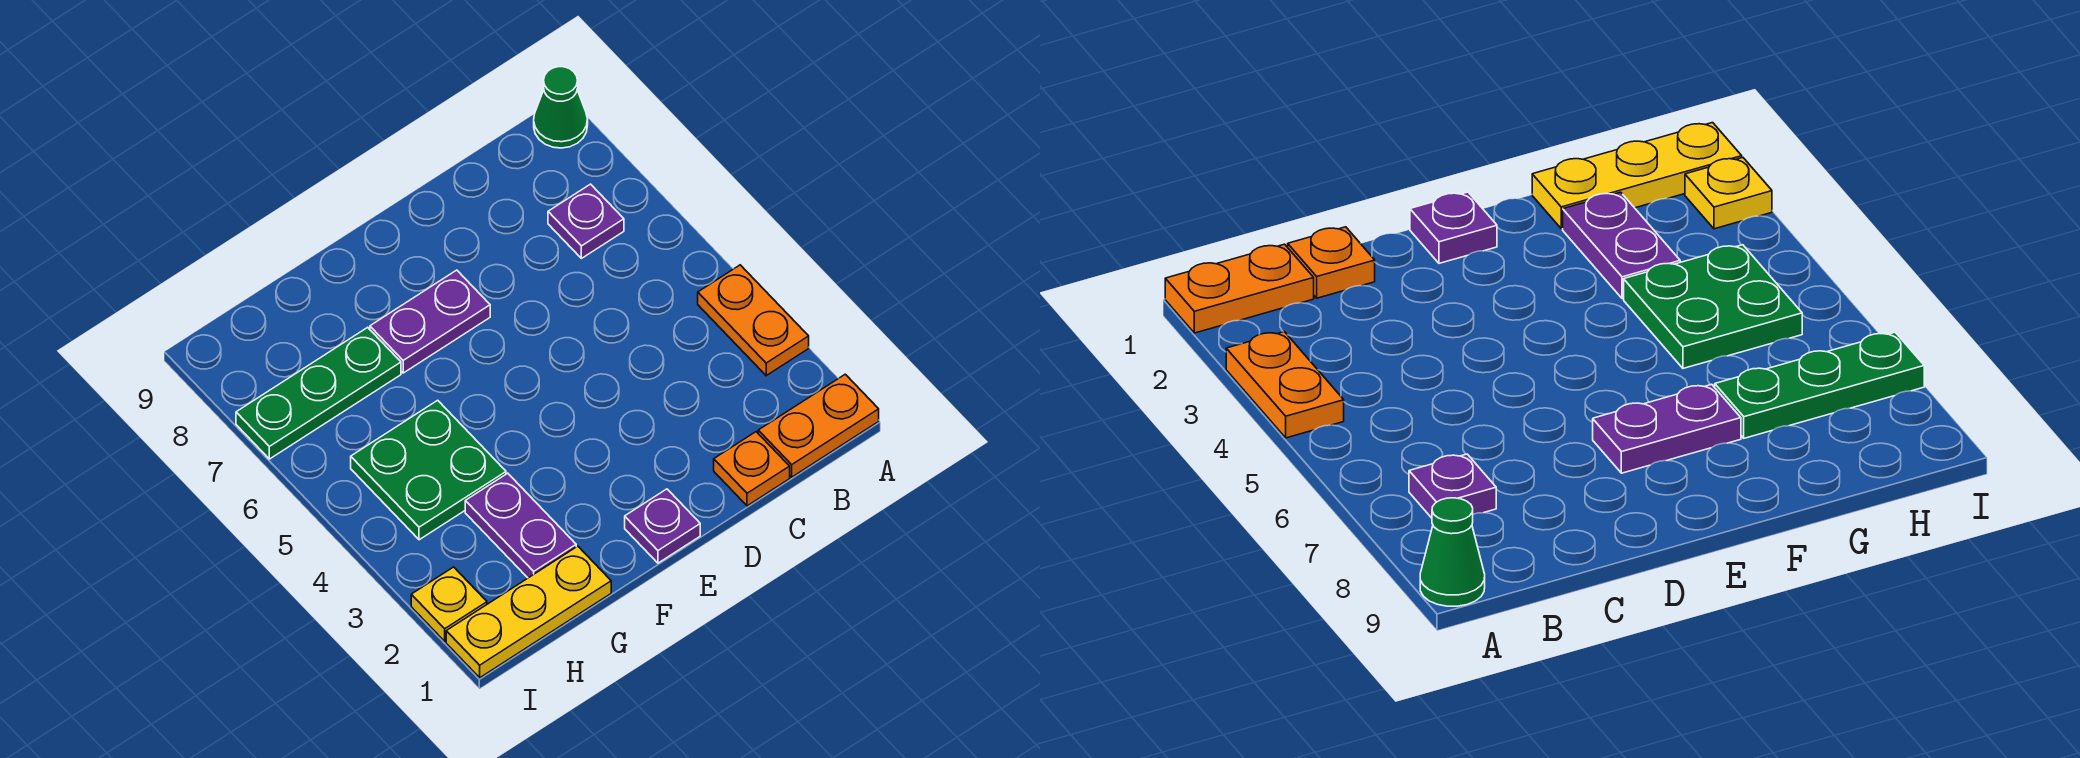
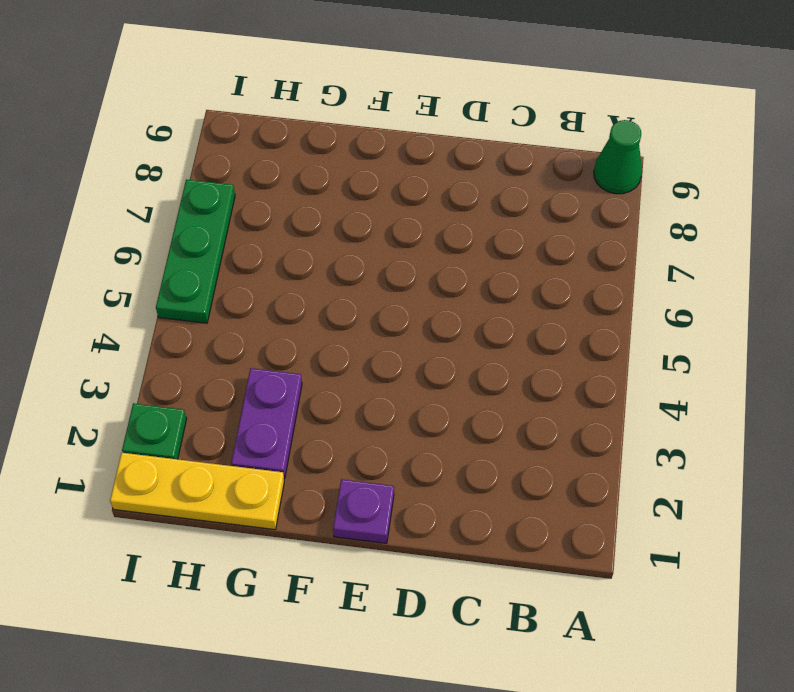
green 1x1 plate [122,403,186,459] -> yellow 1x1 plate [411,567,487,641]
green 1x3 plate [156,180,235,323] -> green 1x3 plate turned to [236,327,401,459]
none -> orange 1x2 plate [758,374,879,477]
none -> orange 1x2 plate [698,265,809,376]
none -> purple 1x1 plate [548,184,624,258]

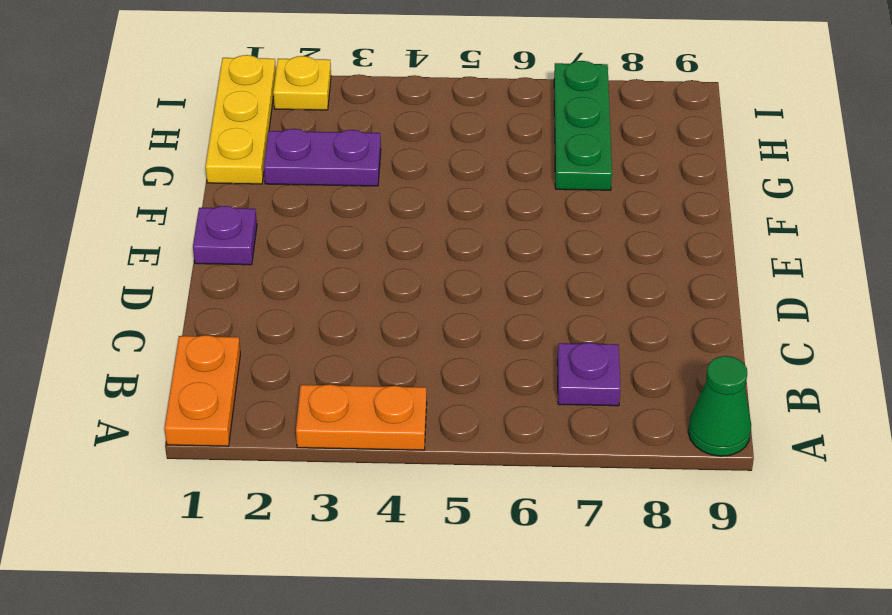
none -> orange 1x1 plate [714,432,790,506]
none -> purple 1x2 plate [370,270,490,373]
none -> green 2x2 plate [351,400,506,540]

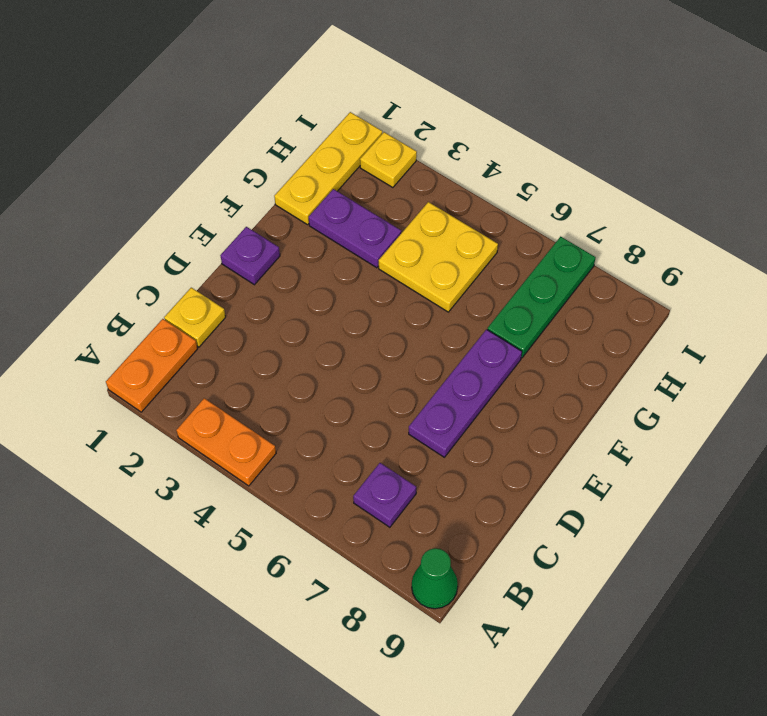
yellow 1x1 plate [164,288,226,347] -> orange 1x1 plate [714,432,790,506]
purple 1x3 plate [409,330,522,457] -> purple 1x2 plate [370,270,490,373]
yellow 2x2 plate [379,202,498,312] -> green 2x2 plate [351,400,506,540]

